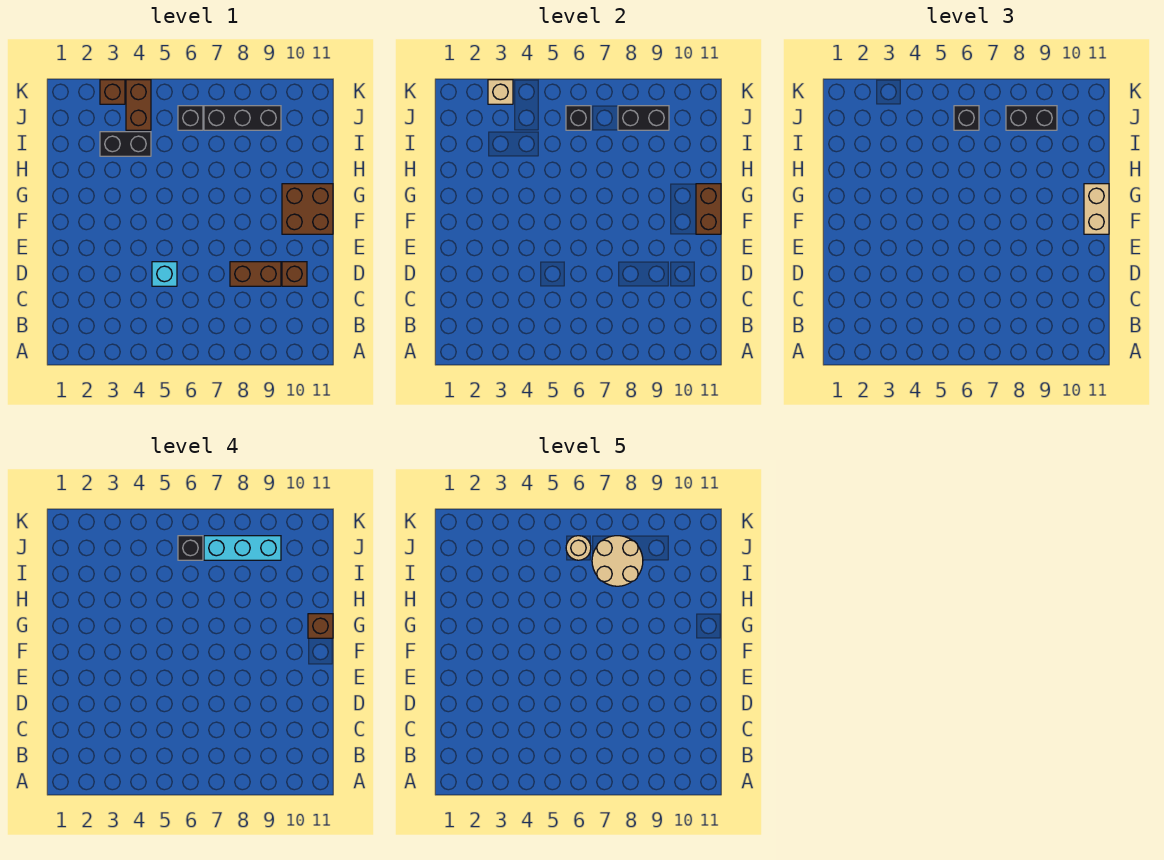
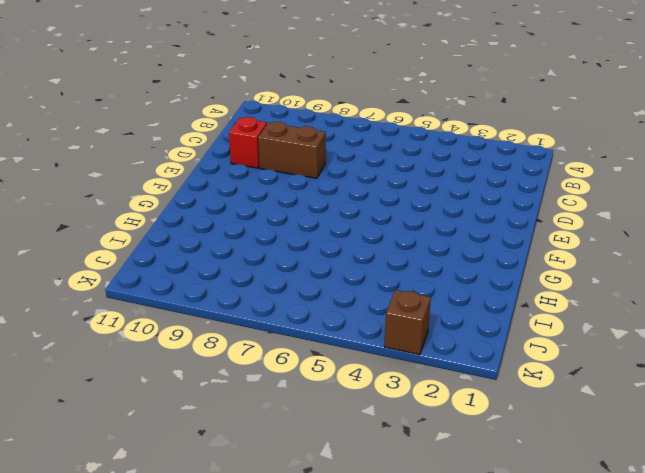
red 1x1 brick [229,117,267,168] -> brown 1x1 brick [282,262,307,286]
none -> cyan 1x1 brick [152,262,177,286]
none -> brown 2x2 brick [282,184,333,234]
none -> black 1x2 brick [100,132,151,156]

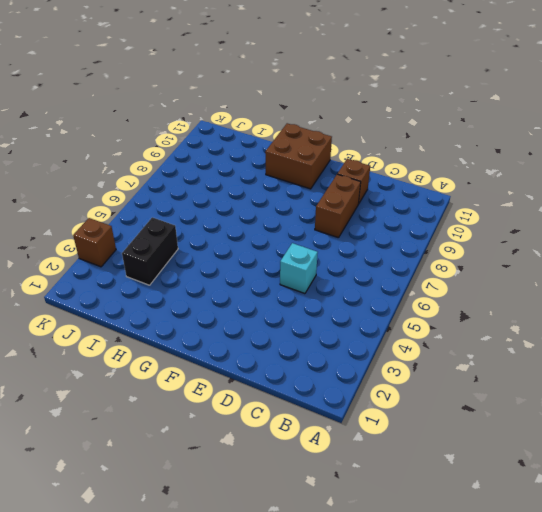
none -> brown 1x2 brick [126,80,151,130]
none -> black 1x1 brick [178,106,203,130]
none -> black 1x3 brick [204,106,281,130]

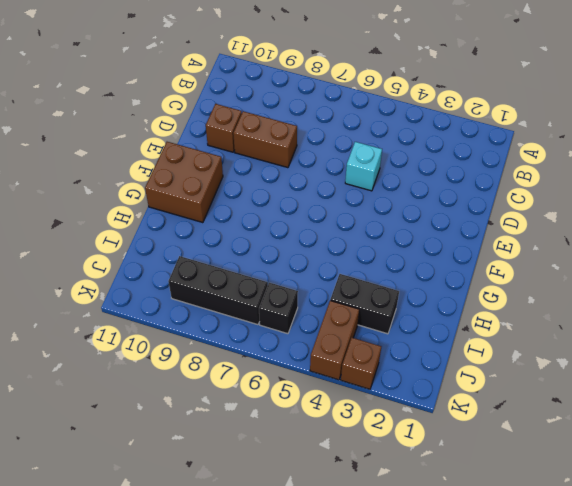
none -> brown 1x2 brick [696,184,721,234]
none -> black 1x1 brick [566,106,591,130]
none -> black 1x2 brick [618,106,669,130]

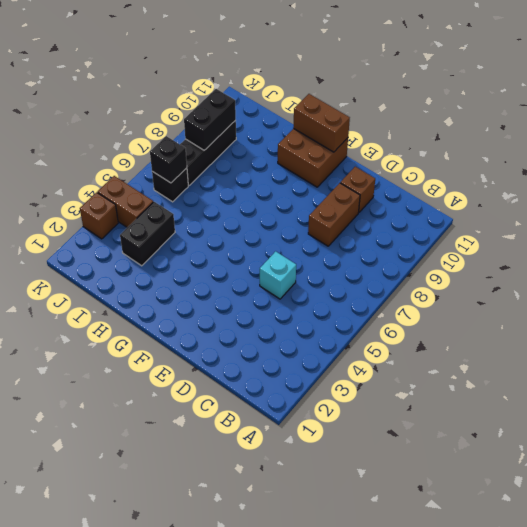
none -> tan 1x1 brick [488,80,513,104]
none -> tan 1x2 brick [1084,184,1109,234]
none -> black 1x1 brick [954,106,979,130]

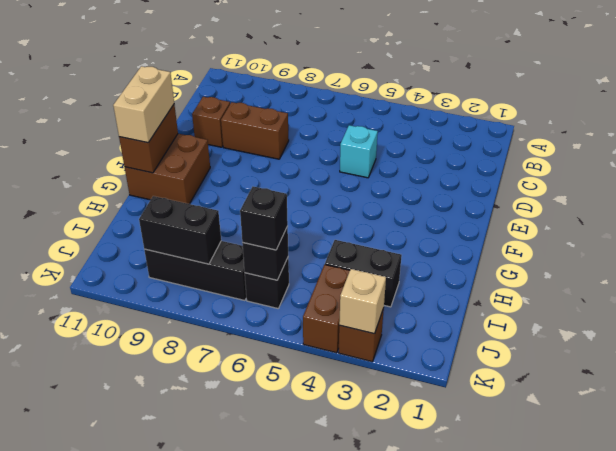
none -> black 1x2 brick [1006,106,1057,130]
none -> brown 1x1 brick [308,614,333,638]
none -> black 1x1 brick [178,536,203,560]

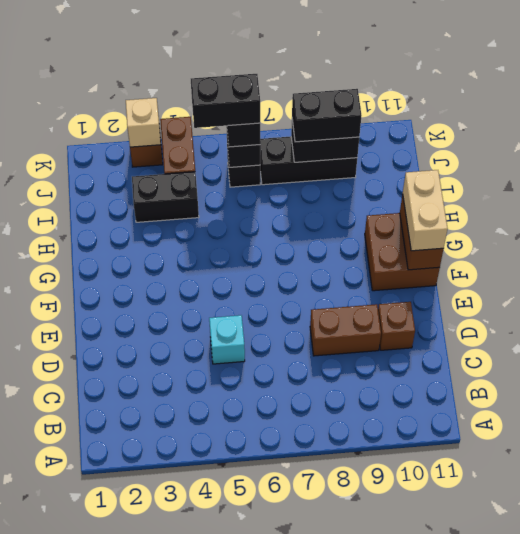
black 1x2 brick [191,74,260,128] -> black 1x1 brick [178,536,203,560]
none -> brown 1x1 brick [308,614,333,638]
none -> cyan 1x3 brick [204,536,281,560]
none -> tan 2x2 round brick [592,536,643,586]

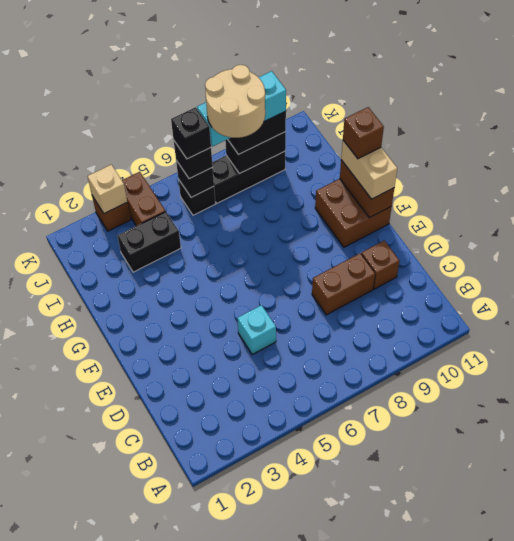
none -> tan 1x1 round brick [566,536,591,560]

